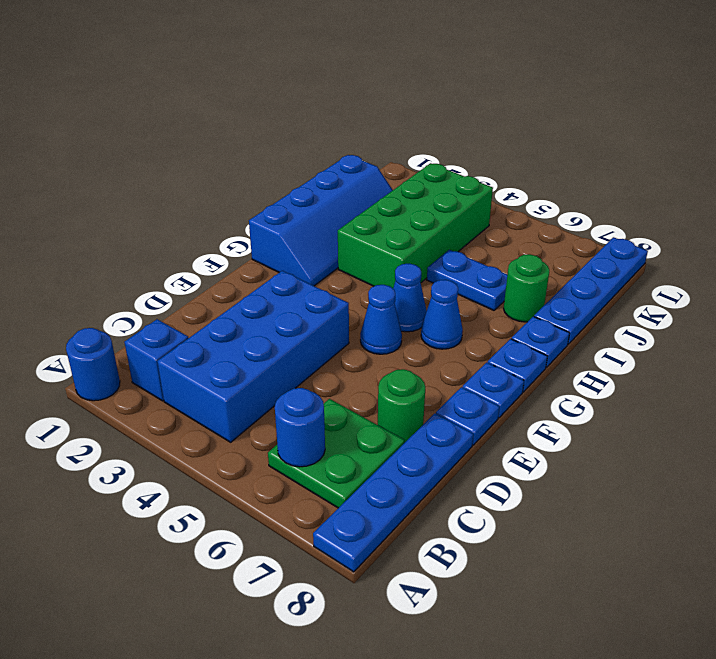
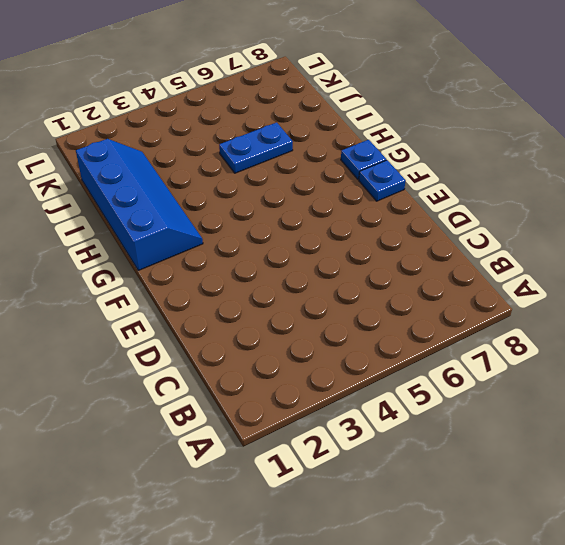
none -> blue 1x1 round brick [66,328,120,401]
none -> blue 1x4 plate [313,413,473,572]
none -> blue 1x1 brick [124,319,188,401]

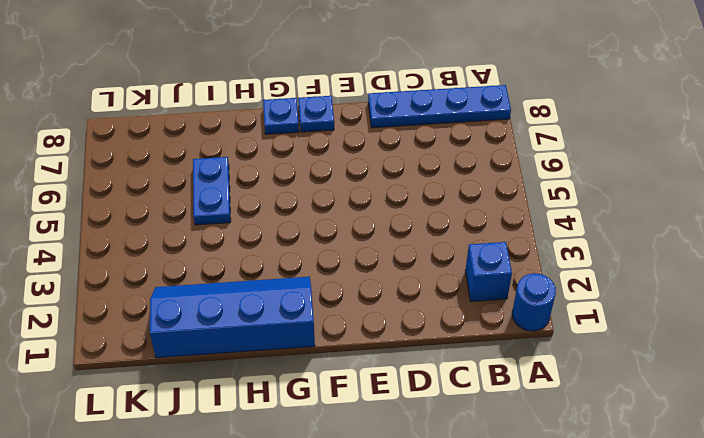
none -> blue 2x4 brick [157,271,349,442]
none -> green 2x2 plate [268,399,405,508]
none -> green 1x1 round brick [378,369,425,442]

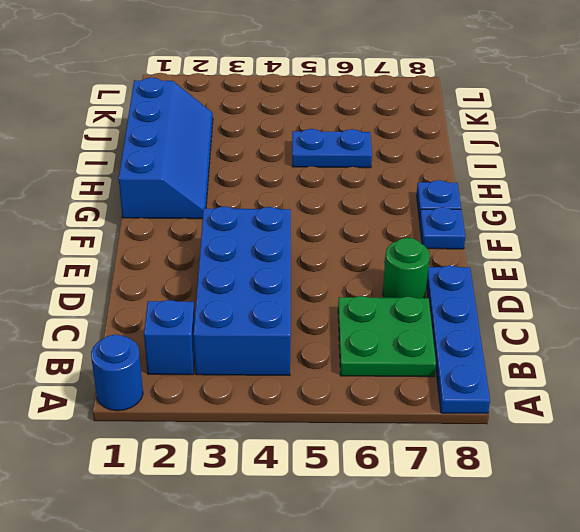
none -> blue 1x1 plate [436,387,499,445]
none -> blue 1x1 cone [360,285,402,354]
none -> blue 1x1 cone [393,264,427,332]

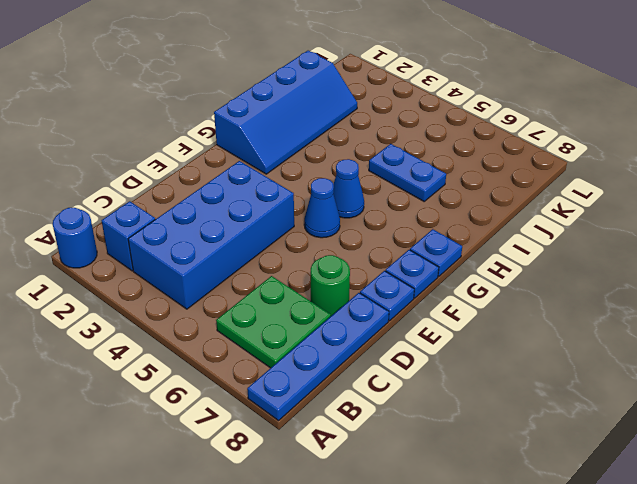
none -> blue 1x1 cone [421,280,463,349]
none -> green 2x4 brick [338,163,493,288]
none -> blue 1x1 plate [511,316,570,368]

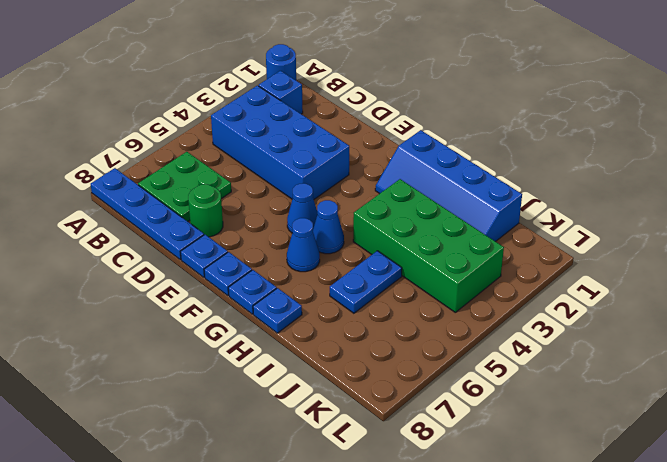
none -> green 1x1 round brick [504,254,549,322]
none -> blue 1x4 plate [534,237,648,344]
none -> blue 1x1 round brick [275,388,325,467]

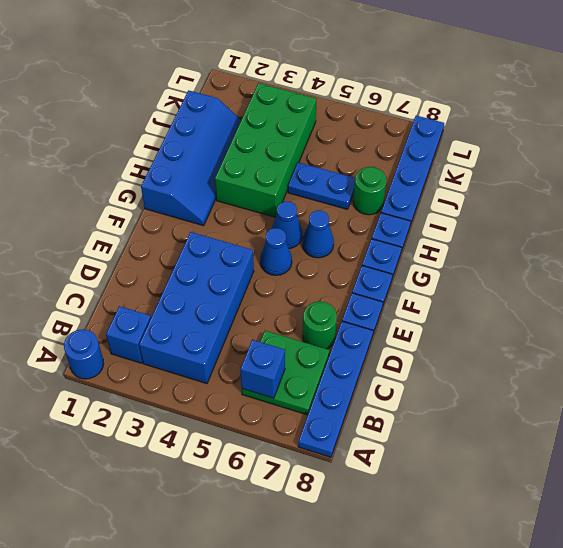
blue 1x1 brick [240,340,285,398] -> blue 1x1 round brick [275,388,325,467]

